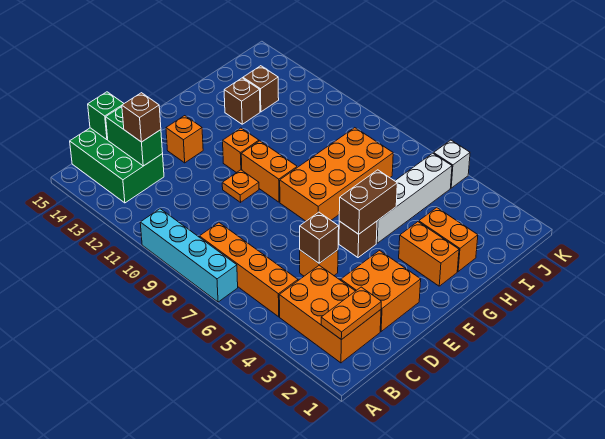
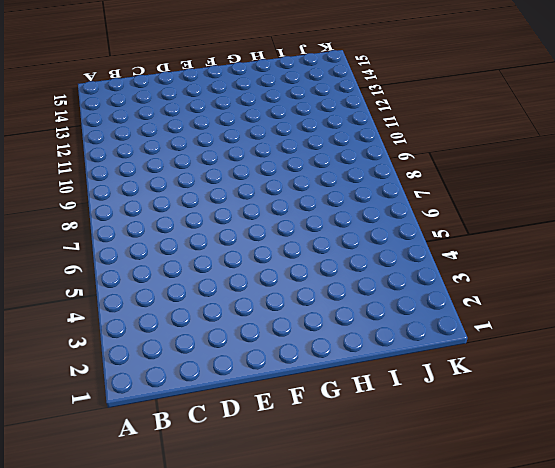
none -> cyan 1x4 brick [140,209,238,302]
none -> orange 2x3 brick [279,265,381,363]
none -> orange 1x4 brick [199,223,298,317]

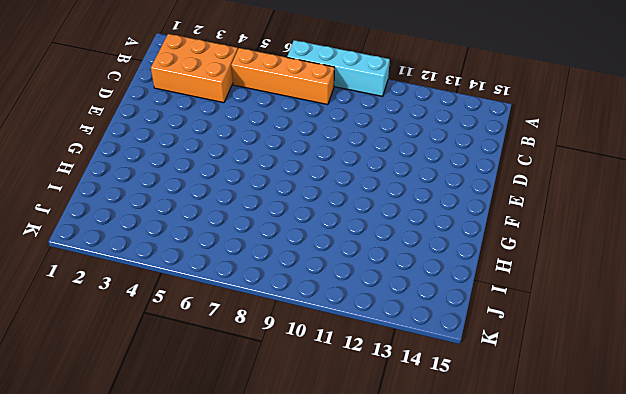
none -> green 2x3 brick [70,128,164,203]
none -> orange 2x2 brick [341,251,421,331]
none -> orange 1x1 brick [300,250,338,276]

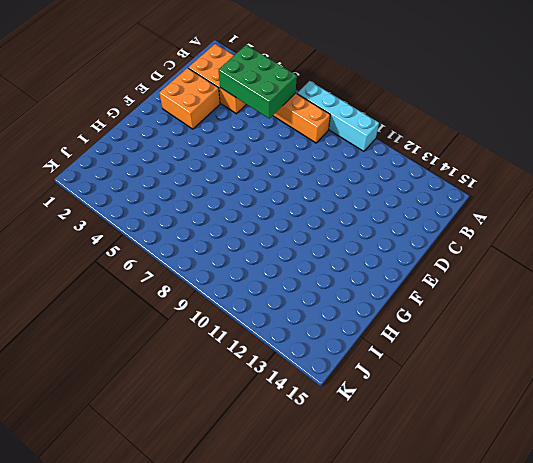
green 2x3 brick [219,45,297,118] -> green 2x3 brick moved to [70,128,164,203]
none -> orange 1x1 brick [300,250,338,276]
none -> orange 1x1 plate [222,170,259,202]
none -> orange 1x1 brick [166,116,203,163]

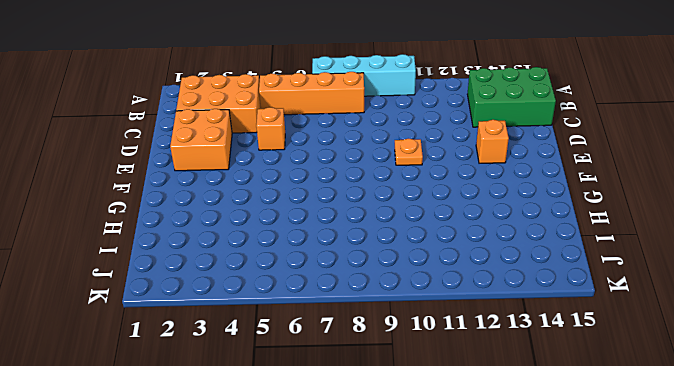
none -> brown 1x1 brick [339,221,377,258]
none -> orange 2x4 brick [280,128,393,221]
none -> orange 1x2 brick [241,141,297,202]

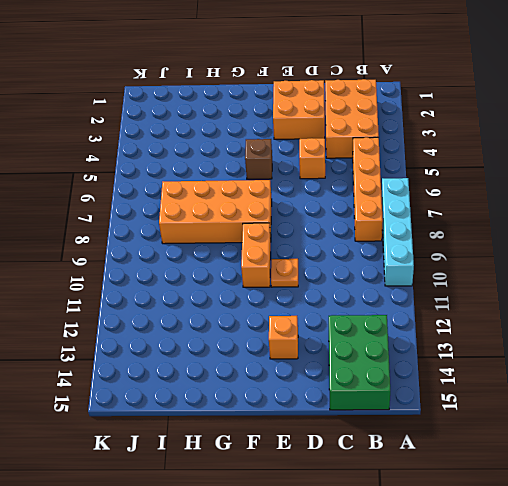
none -> orange 1x1 brick [223,128,259,173]
none -> orange 1x2 brick [399,222,459,286]
none -> white 1x4 brick [376,153,452,243]

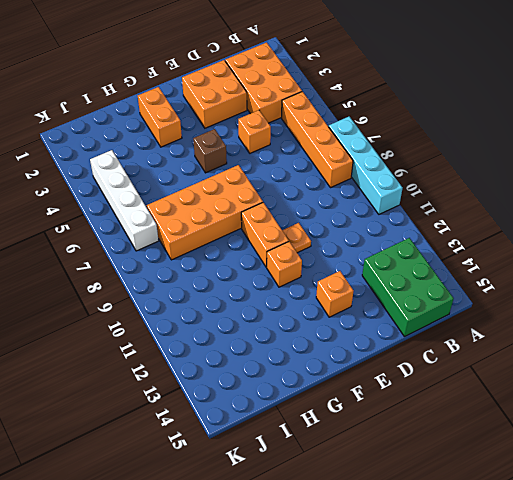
white 1x4 brick [90,150,159,251] -> white 1x4 brick turned to [376,153,452,243]
none -> orange 1x2 brick [419,208,478,271]
none -> brown 1x1 brick [224,78,260,124]
none -> brown 1x1 brick [243,66,279,112]

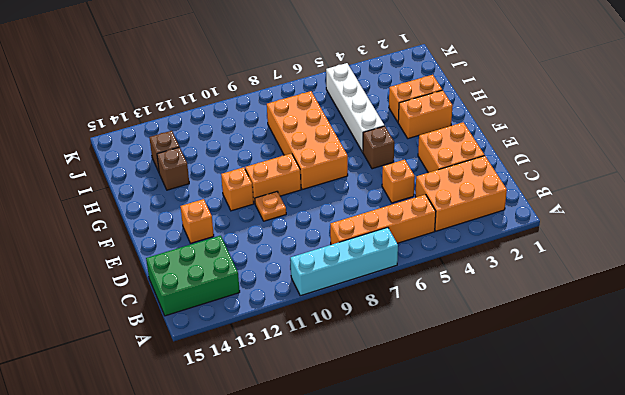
none -> white 1x1 brick [434,140,470,188]
none -> orange 1x2 plate [321,287,381,340]
none -> green 1x2 brick [106,107,163,166]

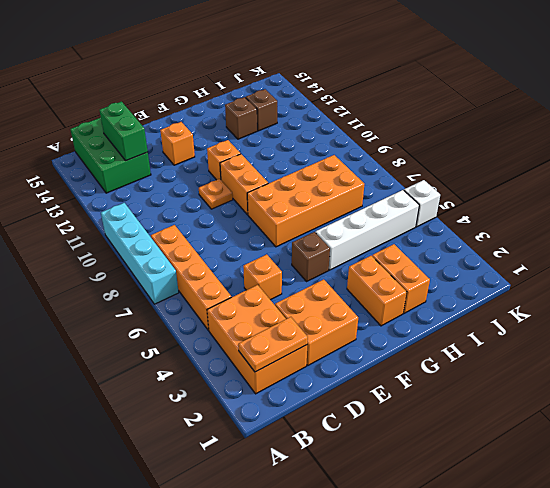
none -> green 1x1 brick [88,92,124,140]
none -> brown 1x1 brick [300,212,339,263]
none -> brown 1x2 brick [339,170,397,234]

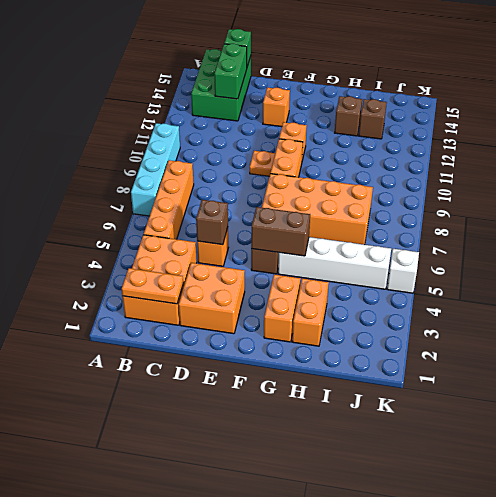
none -> brown 1x1 brick [122,93,161,142]

